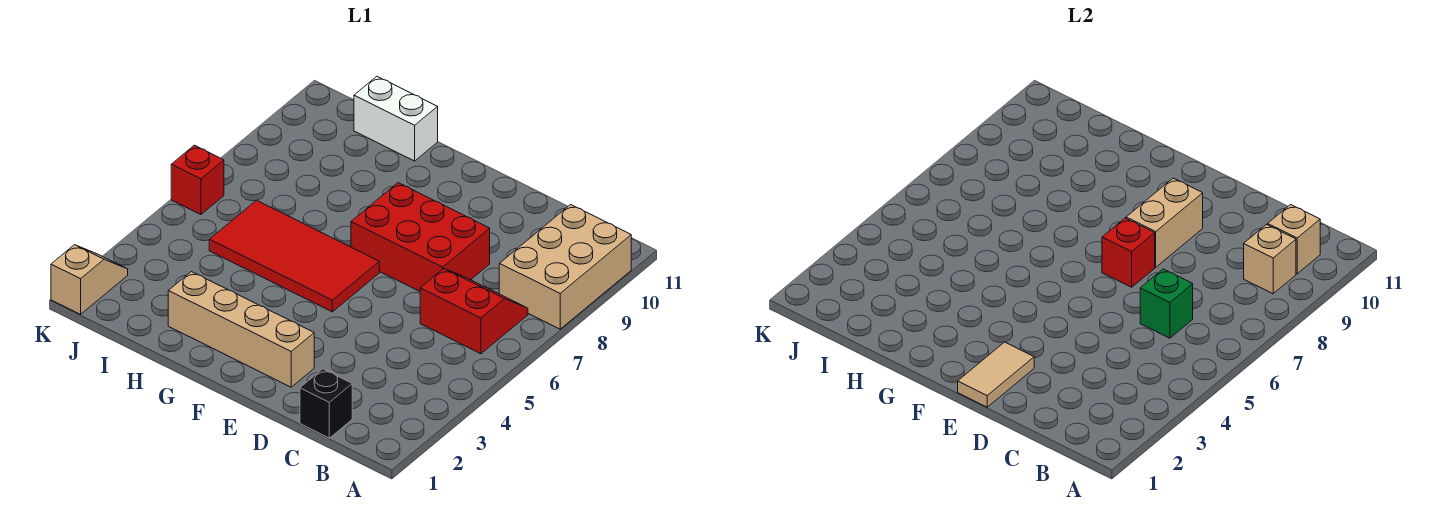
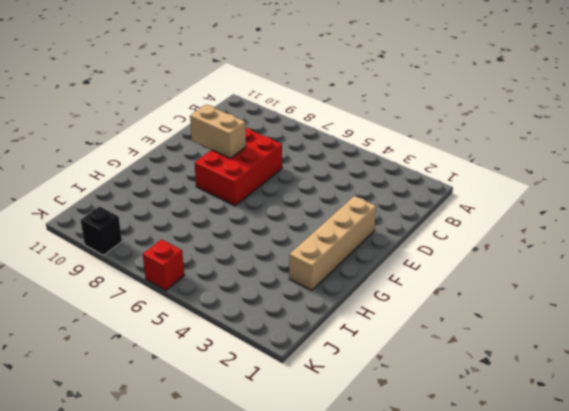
black 1x1 brick [81,206,122,255] -> black 1x1 brick moved to [300,369,352,438]
none -> tan 2x3 brick [499,205,631,329]
none -> red 2x2 slope [420,269,528,354]
none -> red 2x4 tile [209,200,379,312]

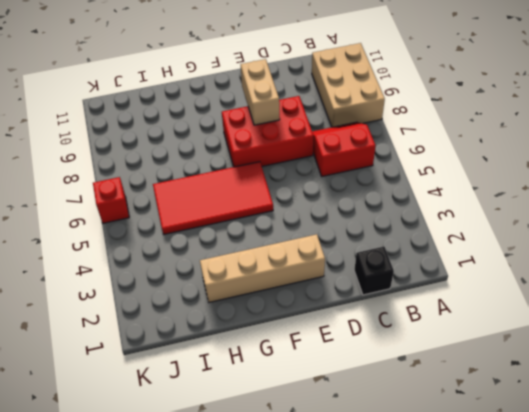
none -> white 1x2 brick [354,77,438,161]
none -> tan 1x2 slope [51,245,128,314]
none -> tan 1x1 brick [1244,225,1296,294]

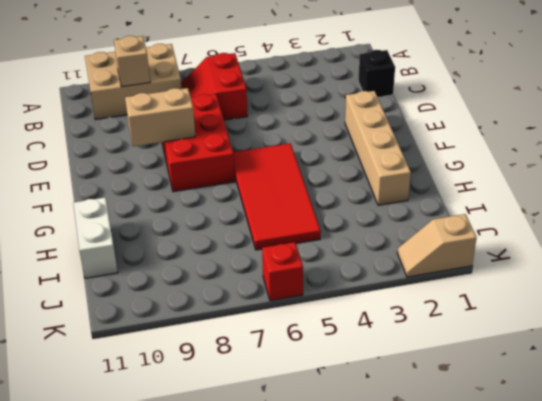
none -> tan 1x1 brick [1268,205,1320,274]
none -> green 1x1 brick [1140,269,1193,338]
none -> tan 1x2 tile [958,342,1034,407]

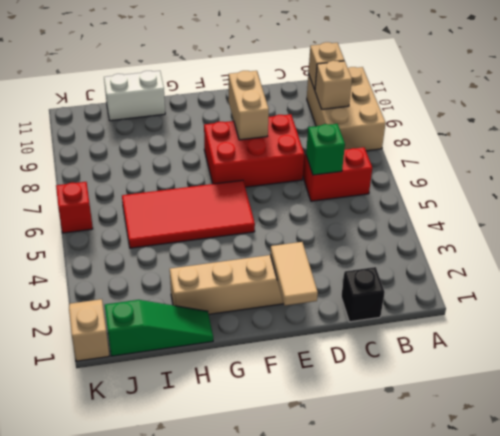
green 1x3 slope [105,300,213,356] -> none
none -> red 1x1 brick [1102,218,1155,287]

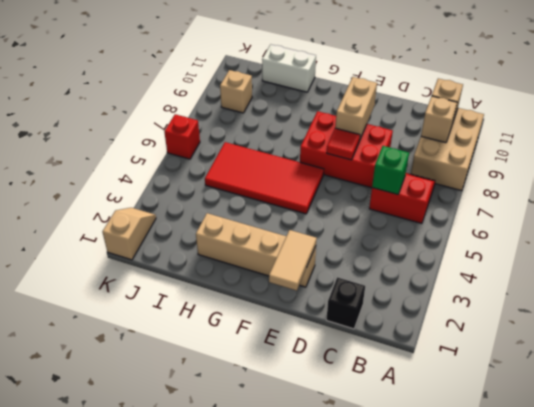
red 1x1 tile [327,128,360,160] -> red 1x1 brick [1102,218,1155,287]
tan 1x1 brick [220,70,252,113] -> none

